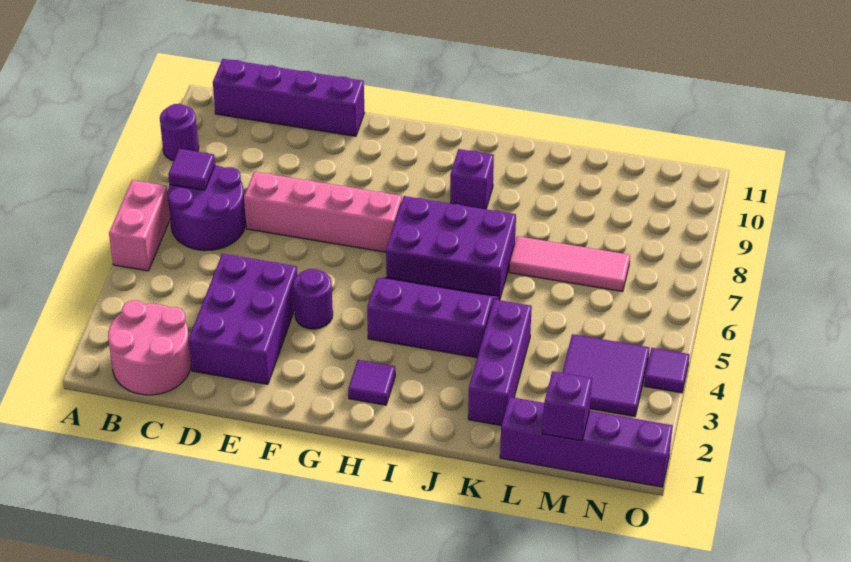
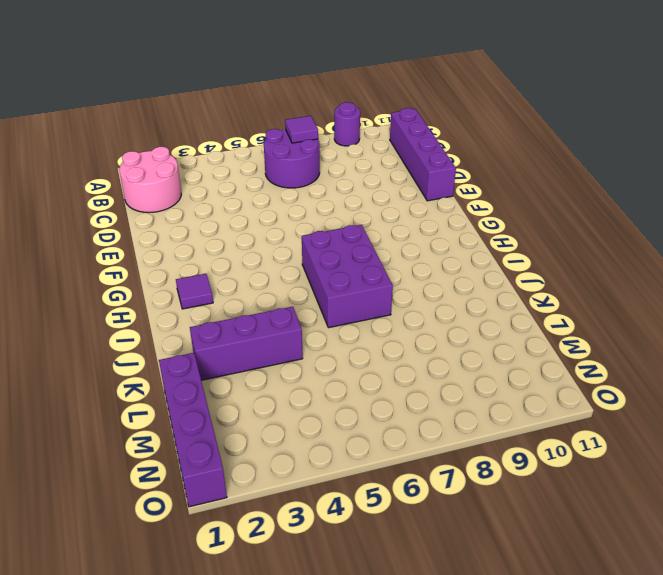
none -> pink 1x2 brick [109,180,170,271]
none -> purple 2x3 brick [189,254,297,384]
none -> pink 1x4 brick [244,172,402,252]

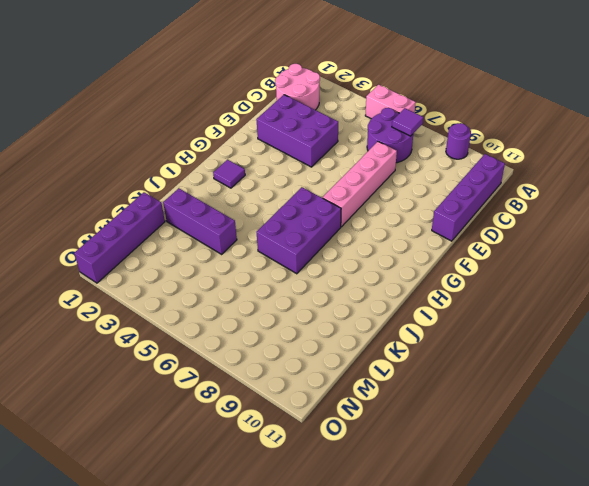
none -> purple 1x1 round brick [293,269,333,329]
none -> purple 2x3 slope [367,277,499,358]
none -> purple 1x1 brick [450,149,494,209]

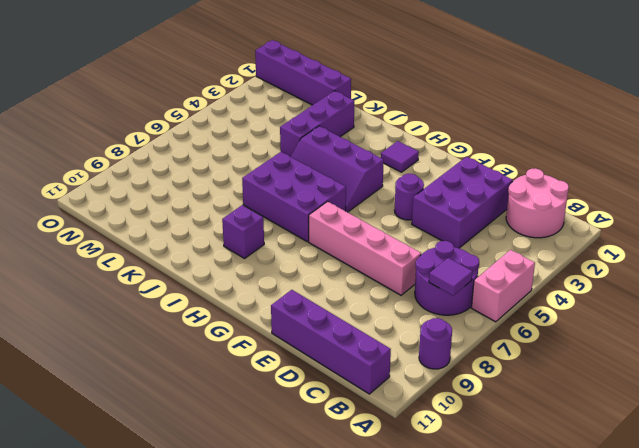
none -> pink 1x3 tile [509,236,630,292]
none -> purple 2x2 tile [562,334,649,416]
none -> purple 1x1 tile [644,348,689,393]

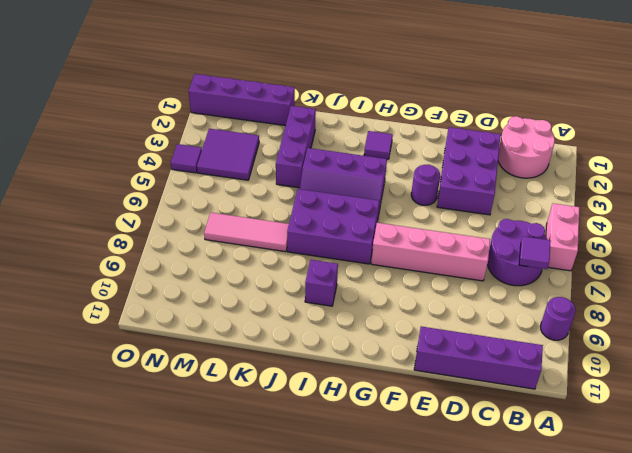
none -> purple 1x1 brick [543,371,592,441]

